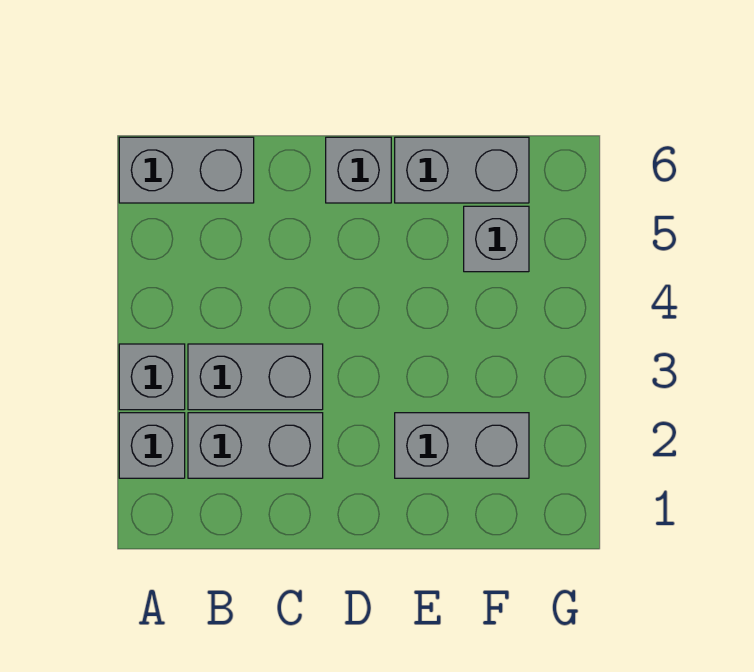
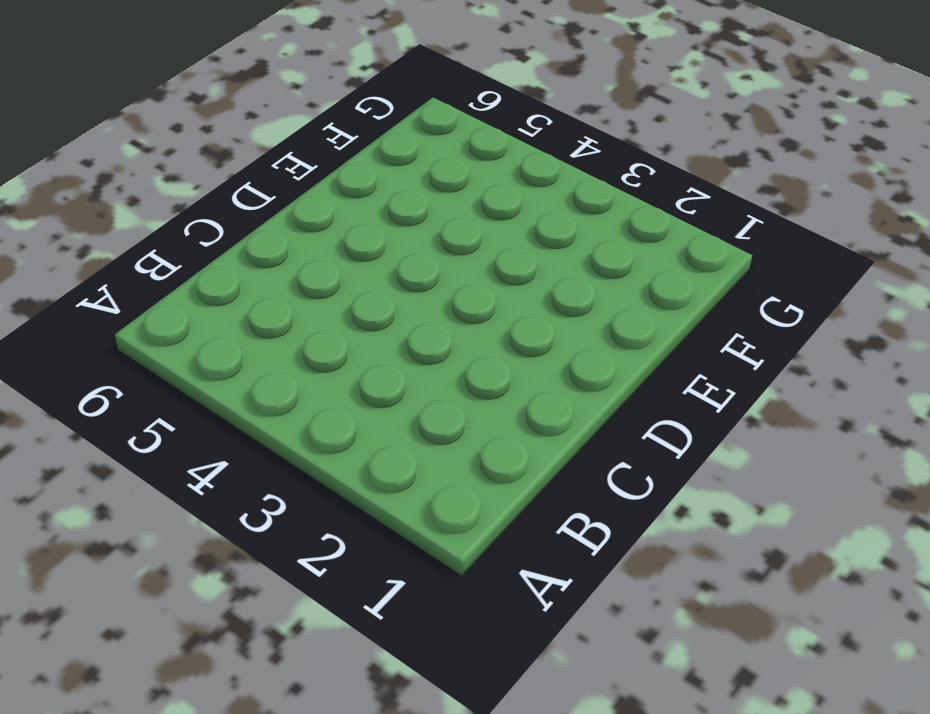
none -> grey 1x1 brick [119,413,185,478]
none -> grey 1x1 brick [119,344,185,410]

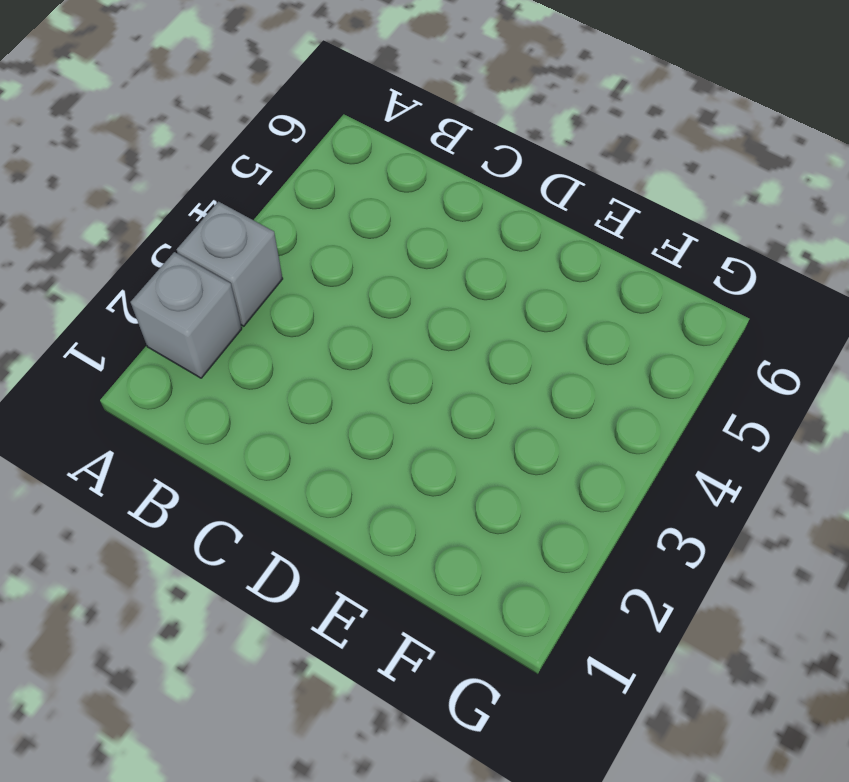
none -> grey 1x2 brick [119,137,254,203]
none -> grey 1x2 brick [188,413,323,478]

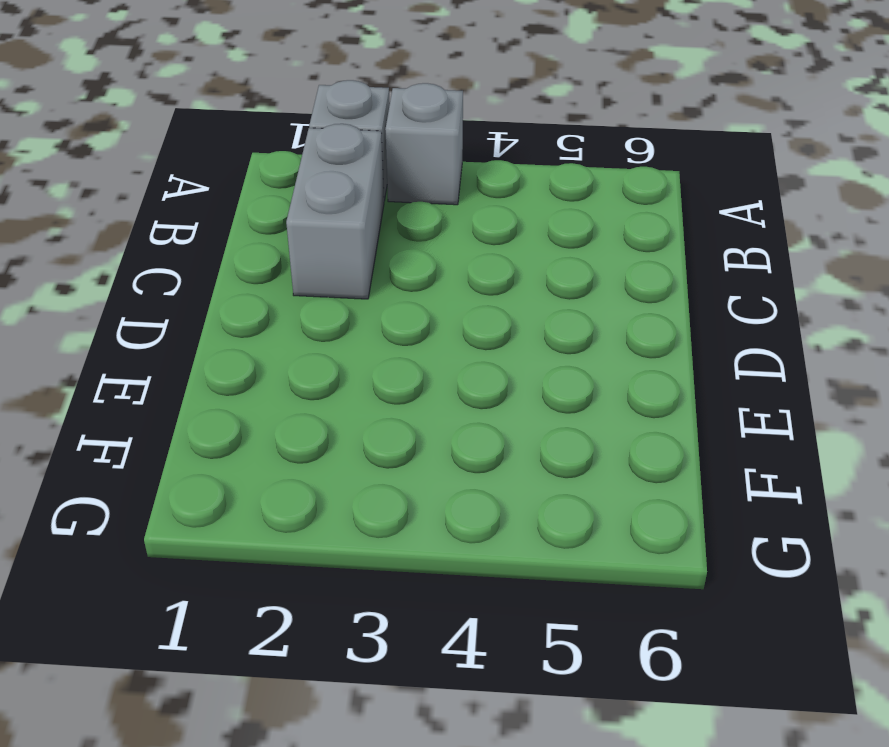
none -> grey 1x2 brick [119,137,254,203]
none -> grey 1x2 brick [188,344,323,410]

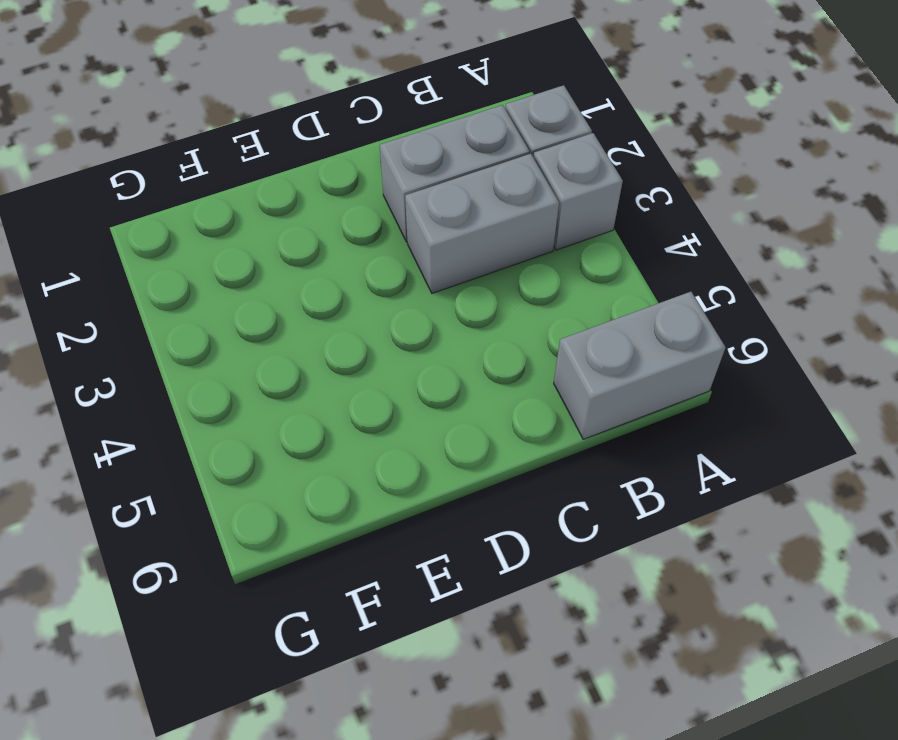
none -> grey 1x1 brick [326,137,391,203]
none -> grey 1x2 brick [395,413,529,478]

